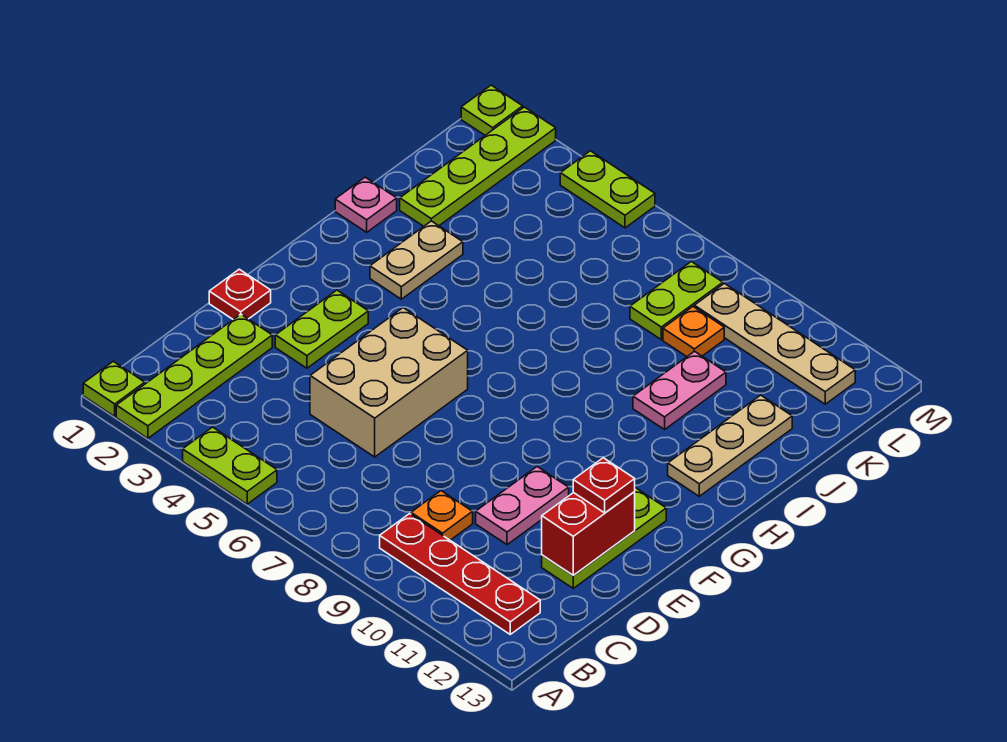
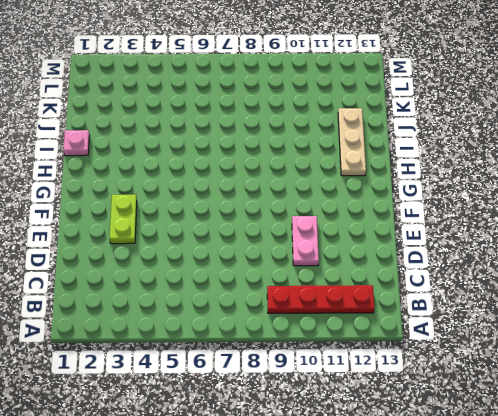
none -> lime 1x1 plate [83,361,145,416]
none -> lime 1x4 plate [116,314,272,438]
none -> lime 1x2 plate [183,427,277,504]

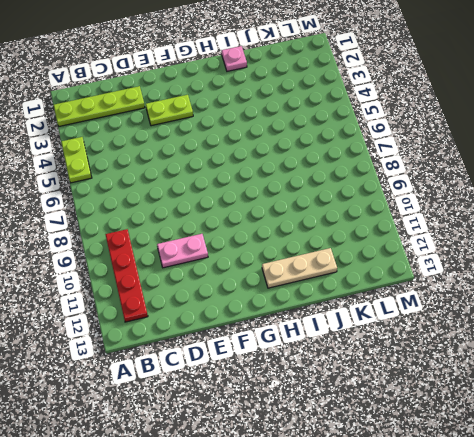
none -> lime 1x1 plate [83,361,145,416]
none -> orange 1x1 plate [411,491,473,540]
none -> tan 2x3 brick [310,308,468,457]

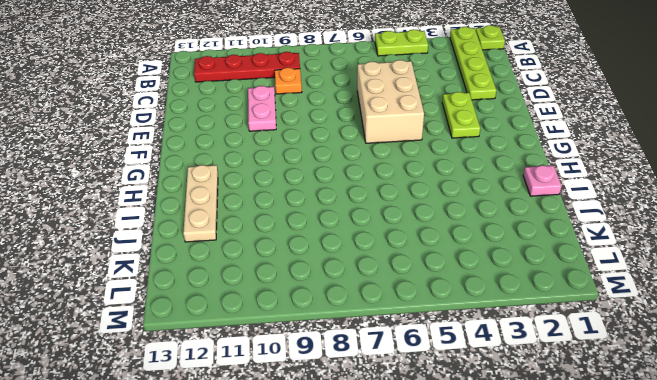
none -> lime 1x3 plate [542,488,666,588]
none -> red 1x1 plate [209,269,271,319]
none -> tan 1x2 plate [370,221,463,299]

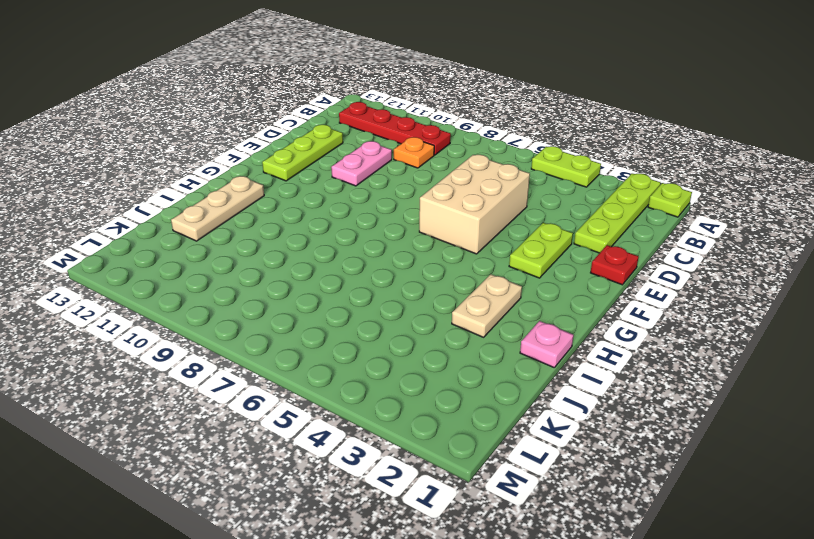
none -> pink 1x2 plate [633,351,726,429]
none -> lime 1x4 plate [400,107,556,226]
none -> lime 1x2 plate [630,262,723,340]

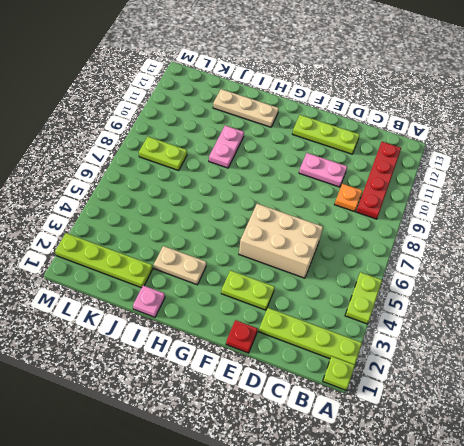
pink 1x2 plate [209,126,244,168] -> pink 1x2 plate turned to [633,351,726,429]
none -> orange 1x1 plate [663,307,724,357]
none -> tan 1x4 plate [694,283,855,404]
none -> lime 1x1 plate [461,85,523,135]

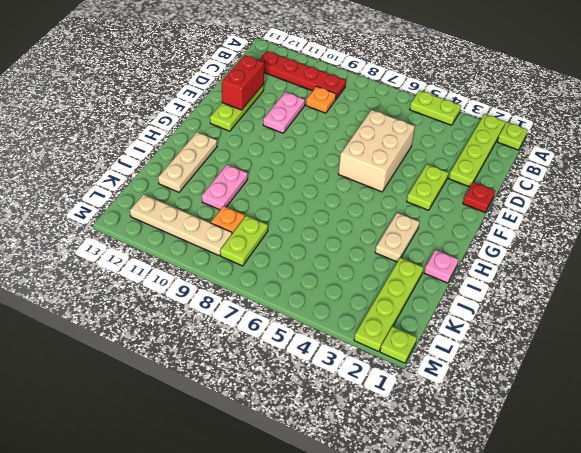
none -> lime 1x2 plate [560,151,655,228]
none -> red 1x1 plate [573,458,635,513]

